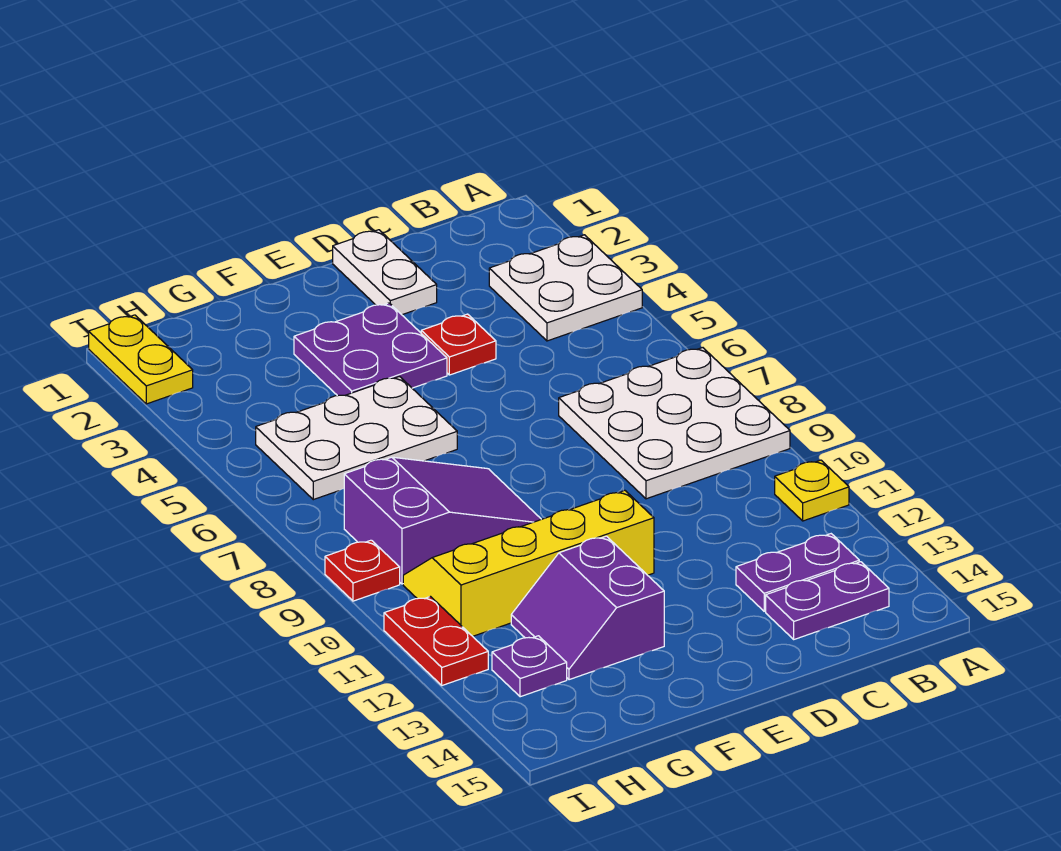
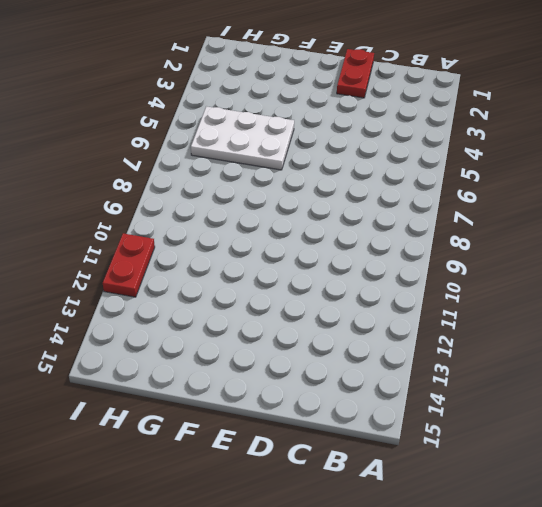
red 1x2 plate [337,49,374,98] -> white 1x2 plate [333,230,437,315]
none -> white 2x2 plate [489,235,642,341]
none -> white 3x3 plate [559,348,790,499]
none -> yellow 1x1 plate [775,460,849,521]

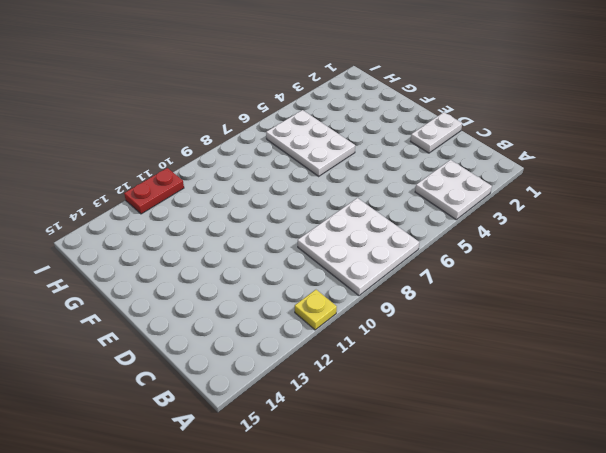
none -> purple 1x2 plate [736,534,859,611]
none -> purple 1x2 plate [766,562,889,639]
none -> red 1x1 plate [421,314,496,375]

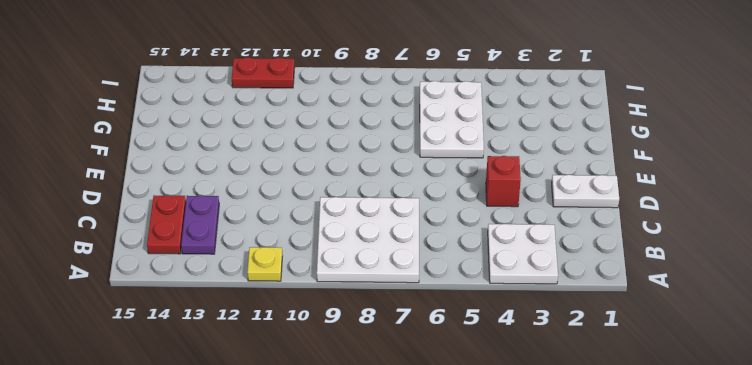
red 1x2 plate [147,195,186,254] -> purple 1x2 plate [766,562,889,639]
red 1x1 brick [486,156,521,207] -> red 1x1 plate [421,314,496,375]
none -> purple 2x2 plate [294,303,447,396]
none -> yellow 2x4 slope [403,490,654,636]
none -> purple 2x3 slope [344,457,541,584]

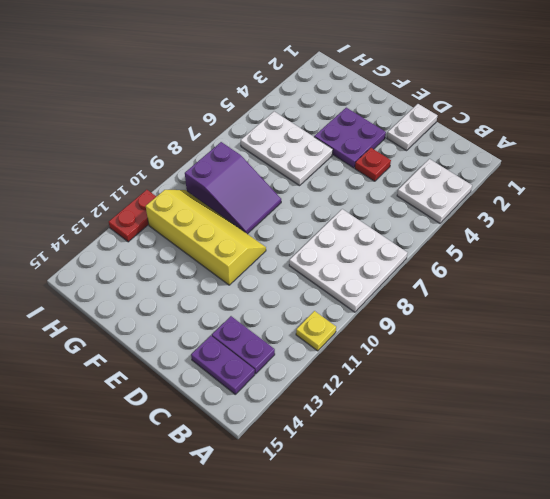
none -> purple 2x2 slope [511,536,664,680]
none -> purple 1x1 plate [492,636,567,697]
none -> yellow 1x2 plate [89,315,193,404]

